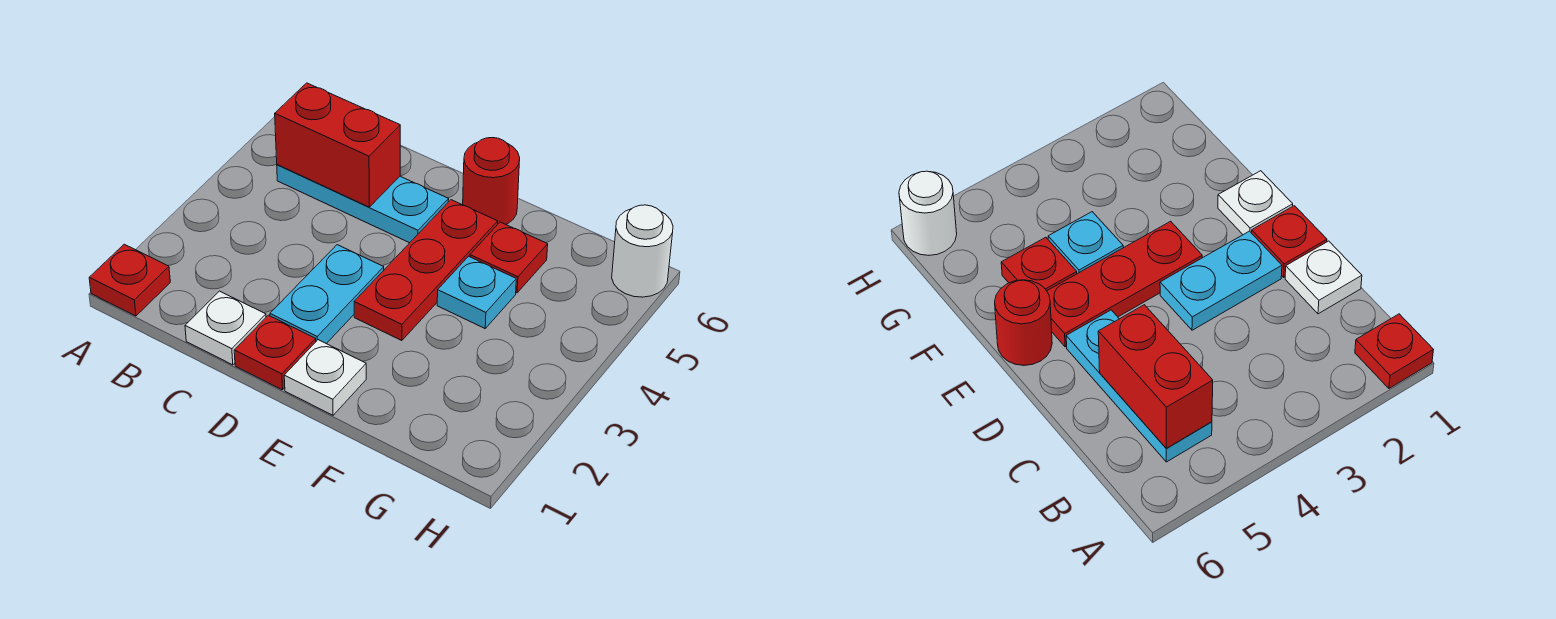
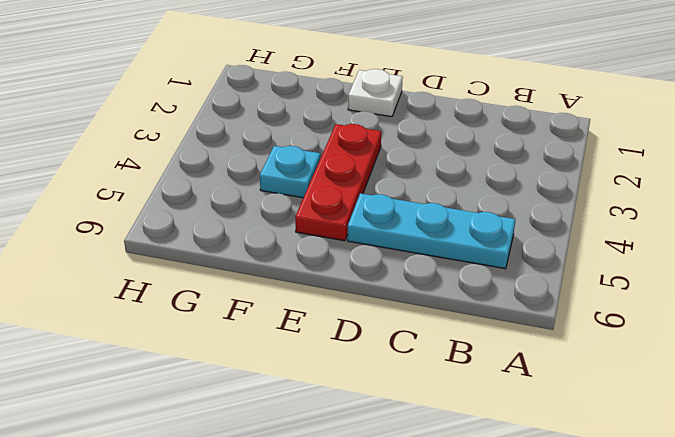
none -> red 1x1 plate [89,244,170,316]
none -> white 1x1 plate [185,291,266,365]
none -> red 1x1 plate [234,315,316,390]

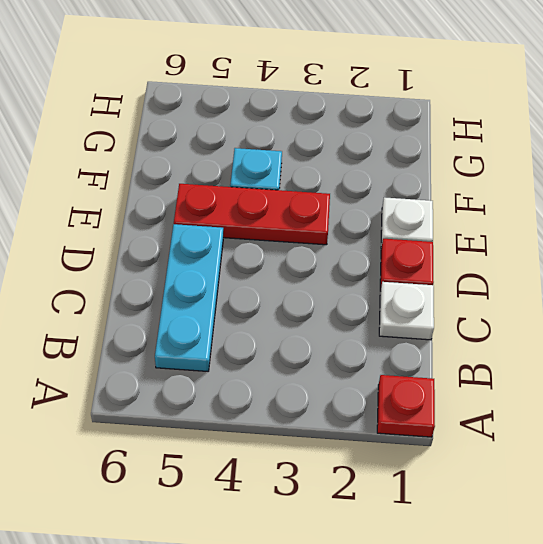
none -> cyan 1x2 plate [270,245,384,344]
none -> red 1x1 round brick [463,138,520,224]
none -> red 1x1 plate [470,222,548,293]

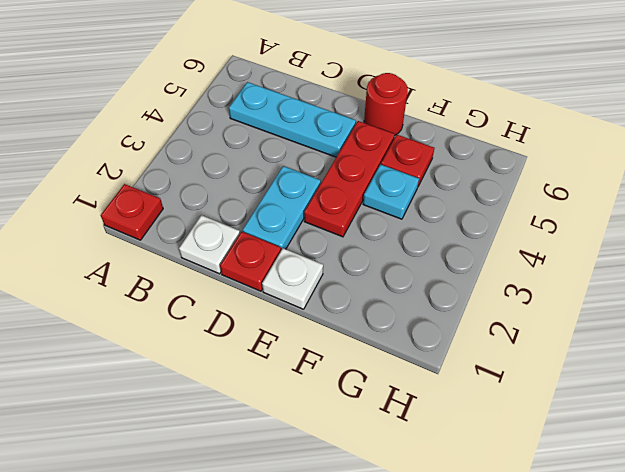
none -> white 1x1 round brick [612,205,673,297]
none -> red 1x2 brick [275,83,400,207]

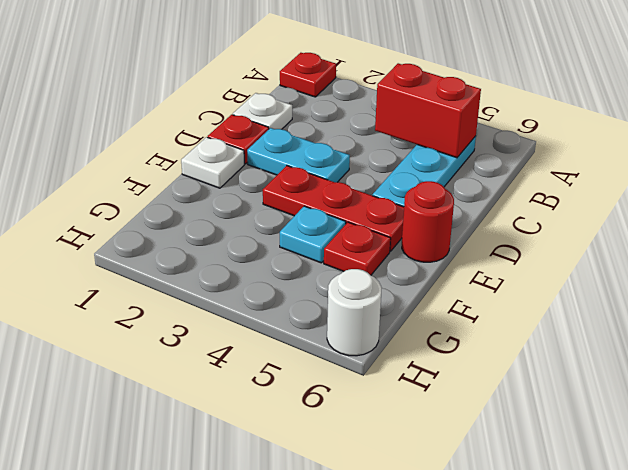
red 1x2 brick [375,63,481,158] -> red 1x2 brick turned to [275,83,400,207]

